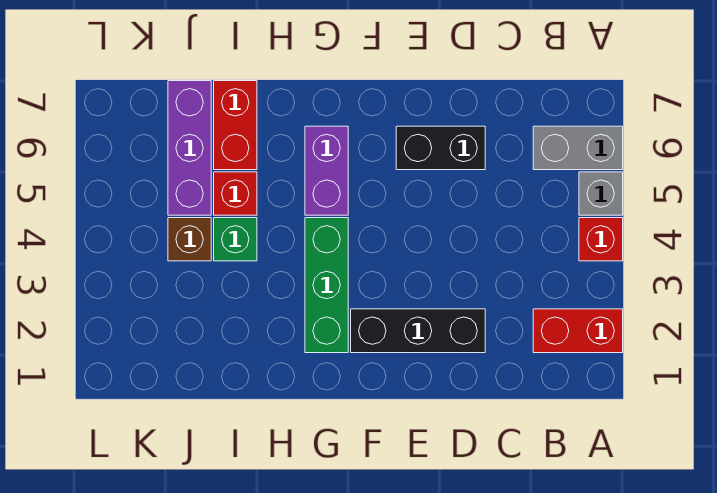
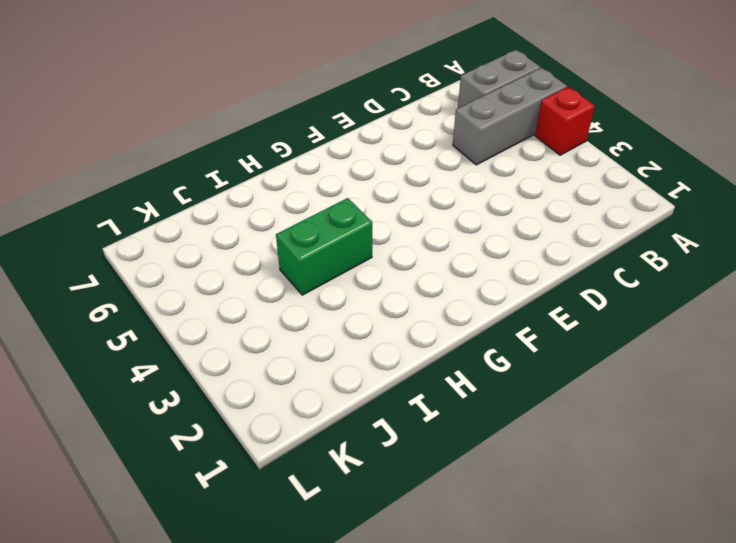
grey 1x3 brick [453,68,567,165] -> grey 1x1 brick [579,172,623,215]
green 1x2 brick [276,198,372,295] -> green 1x1 brick [214,218,257,261]
none -> red 1x2 brick [533,309,623,353]
none -> black 1x3 brick [351,309,485,353]
none -> black 1x2 brick [396,126,485,170]

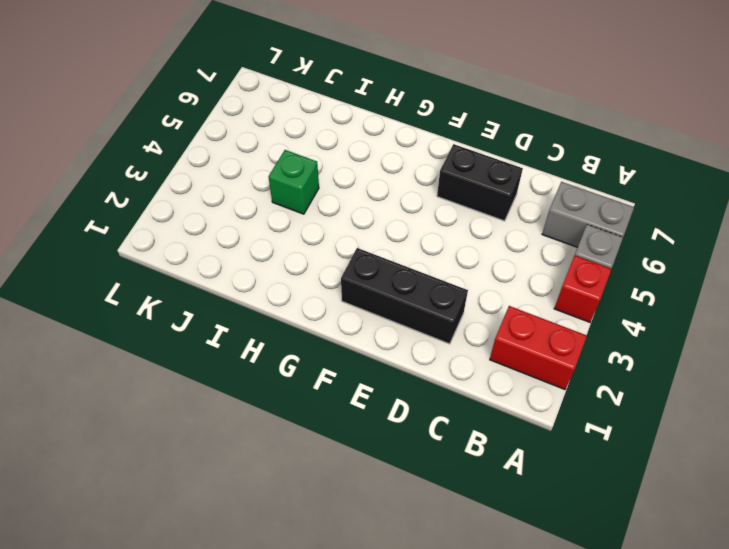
none -> green 1x3 brick [305,218,348,353]
none -> purple 1x2 brick [305,126,348,215]
none -> red 1x1 brick [214,172,257,215]

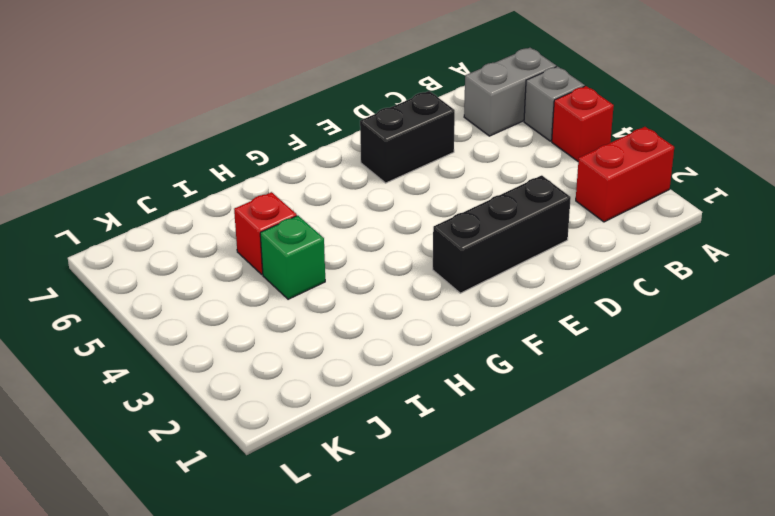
none -> green 1x3 brick [305,218,348,353]
none -> purple 1x2 brick [305,126,348,215]
none -> red 1x2 brick [214,81,257,170]

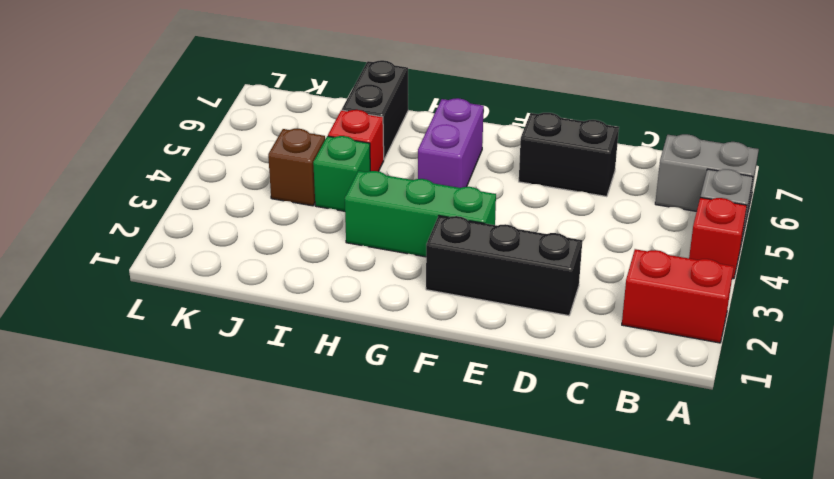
green 1x3 brick [345,171,496,257] -> green 1x3 brick turned to [305,218,348,353]
black 1x2 brick [342,60,408,159] -> red 1x2 brick [214,81,257,170]
none -> purple 1x3 brick [168,81,211,215]

